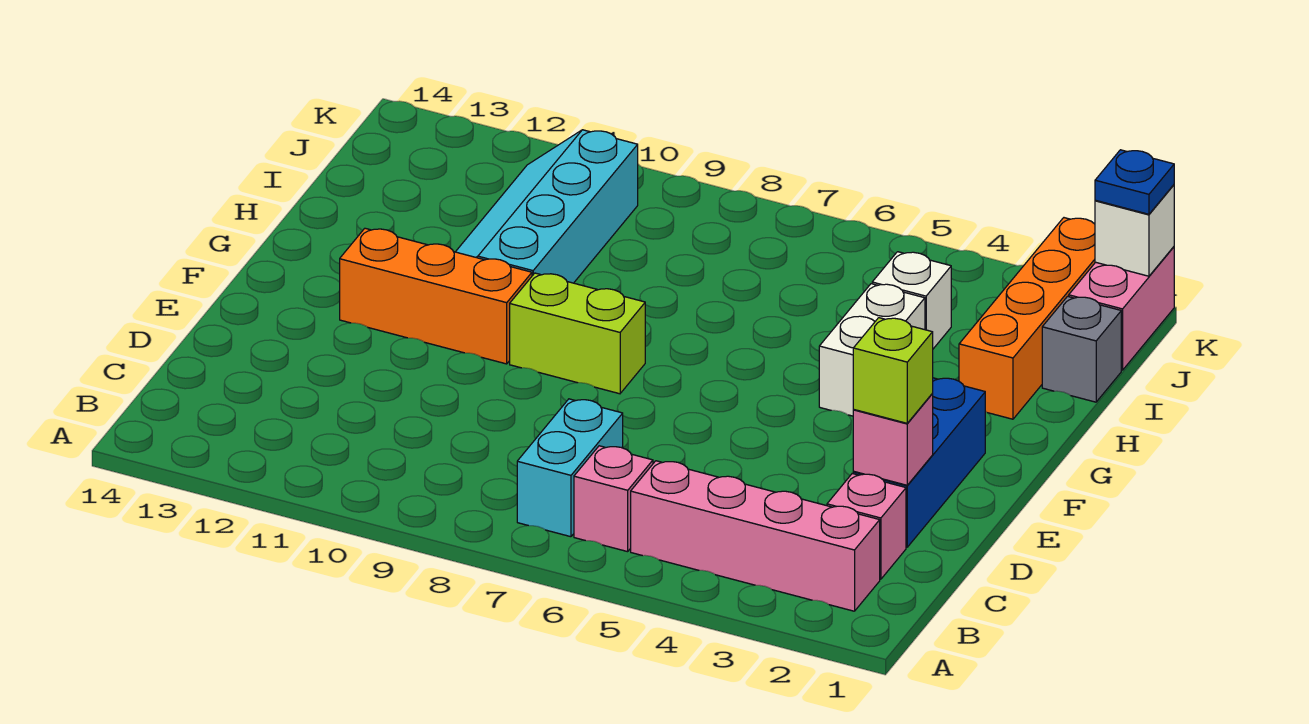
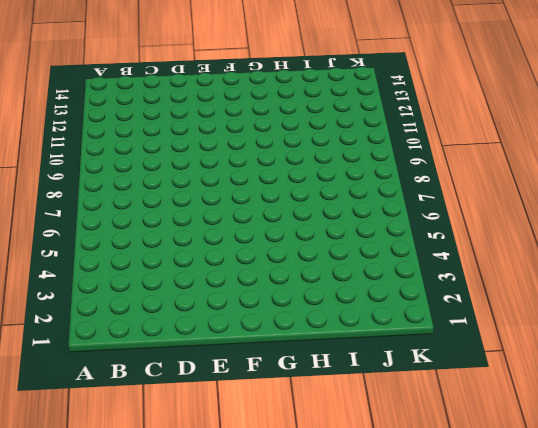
none -> pink 1x4 brick [631,461,880,611]
none -> pink 1x1 brick [574,446,653,552]
none -> cyan 1x2 brick [517,399,623,537]

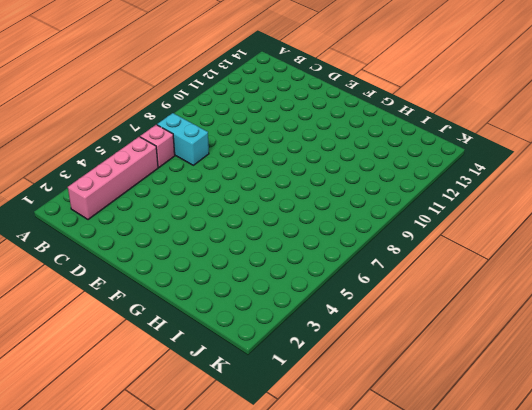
none -> pink 1x1 brick [827,474,906,579]
none -> blue 1x3 brick [853,378,985,547]
none -> lime 1x2 brick [510,273,645,394]

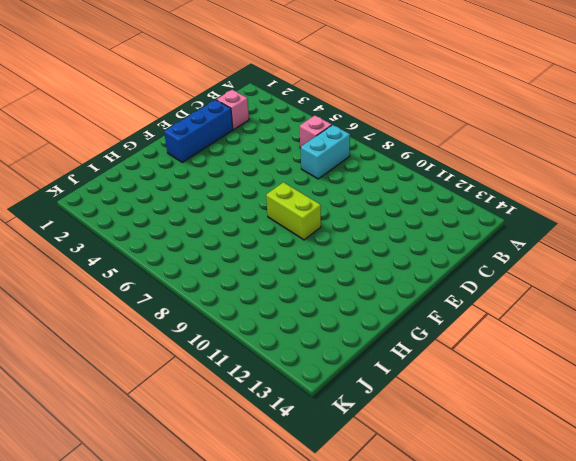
none -> pink 1x4 brick [631,461,880,611]
none -> orange 1x3 brick [340,228,532,364]
none -> white 1x2 brick [819,284,925,416]

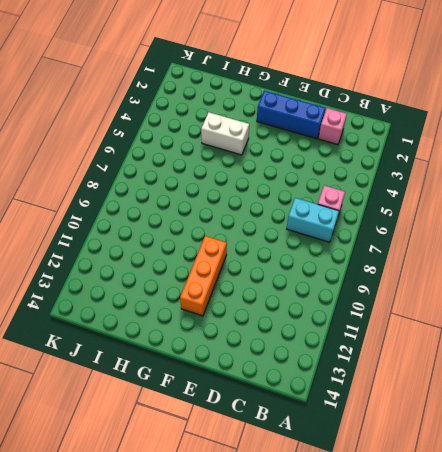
none -> pink 1x4 brick [631,461,880,611]
none -> lime 1x2 brick [510,273,645,394]
none -> cyan 2x4 slope [456,130,638,283]

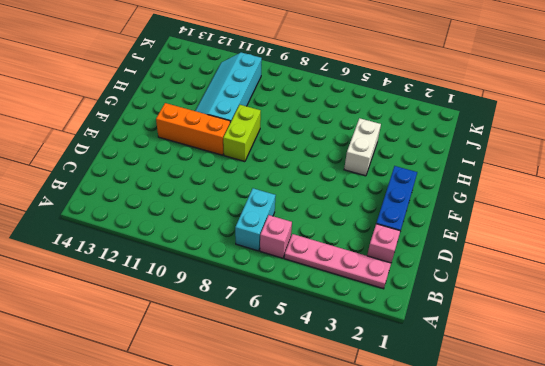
pink 1x4 plate [284,234,391,289] -> pink 1x4 brick [631,461,880,611]
lime 1x2 brick [223,105,261,162] -> lime 1x2 brick turned to [510,273,645,394]
none -> orange 1x4 brick [959,218,1095,419]
none -> grey 1x1 brick [1042,296,1121,402]
none -> white 1x1 brick [872,252,951,349]

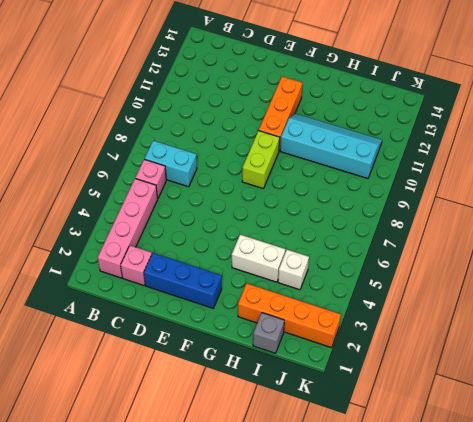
none -> pink 1x2 brick [1069,247,1174,370]
none -> pink 1x1 brick [853,394,933,485]
none -> white 1x1 brick [1095,185,1174,276]

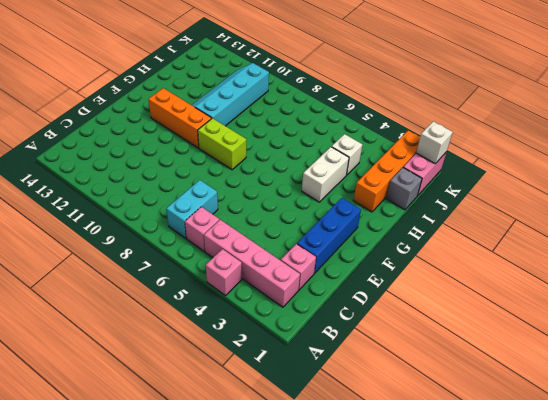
pink 1x1 brick [206,249,242,296] -> pink 1x1 brick moved to [853,394,933,485]
none -> lime 1x1 brick [853,318,933,423]
none -> blue 1x1 plate [1095,150,1174,214]

